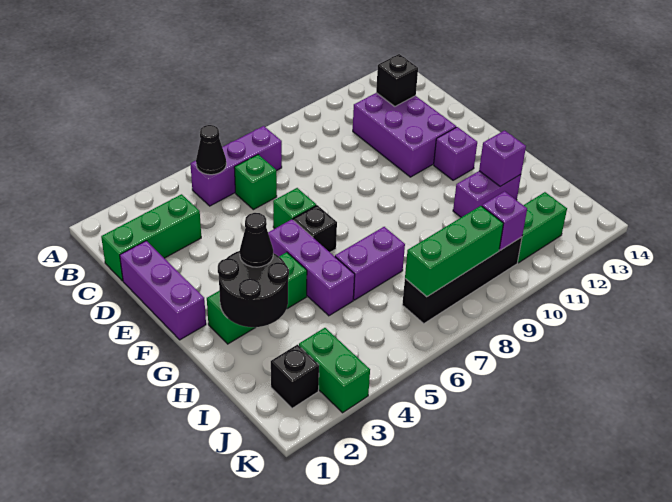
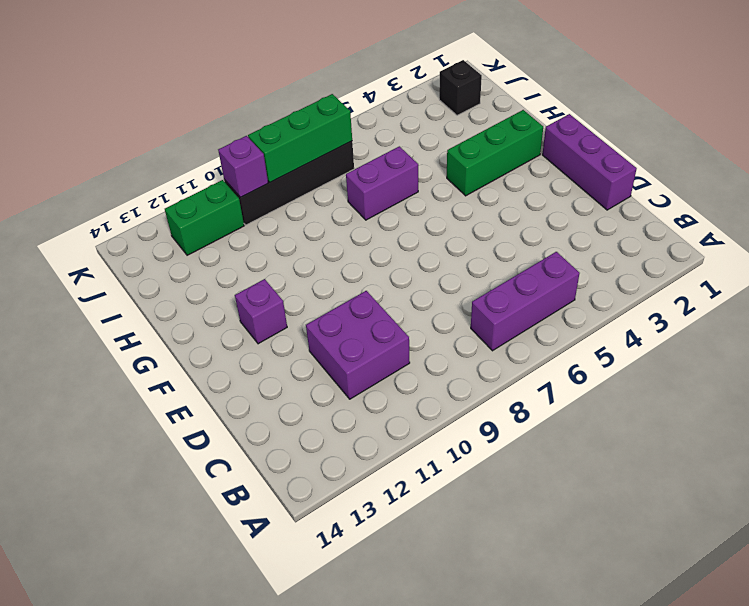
purple 2x2 brick [306,291,410,399] -> purple 2x3 brick [353,93,456,177]
none -> green 1x3 brick [101,194,201,281]
none -> green 1x1 brick [234,155,277,210]
none -> green 1x1 brick [273,188,316,229]

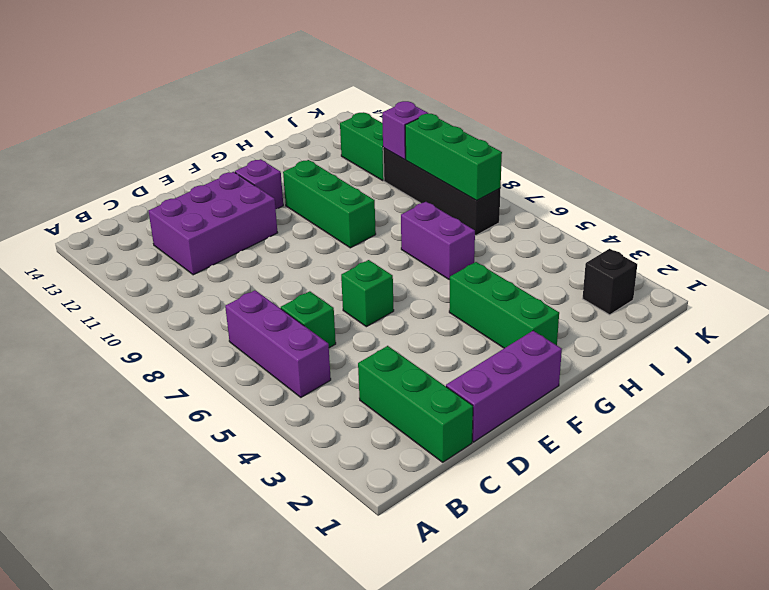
green 1x3 brick [283,160,376,248] -> none
none -> purple 1x3 brick [268,219,355,316]
none -> black 1x1 brick [293,205,337,252]
none -> purple 1x2 brick [453,171,521,217]

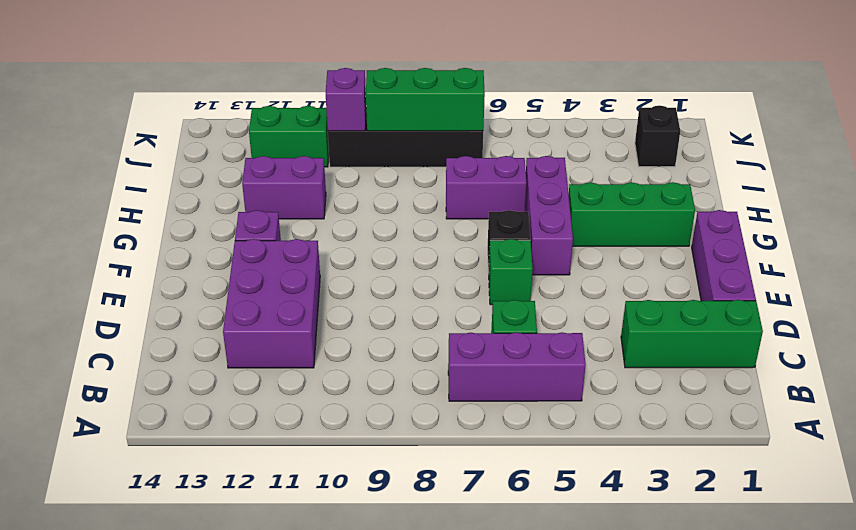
none -> green 1x2 brick [299,328,370,413]
none -> black 1x1 cone [196,125,226,175]
none -> black 1x1 brick [376,54,418,106]

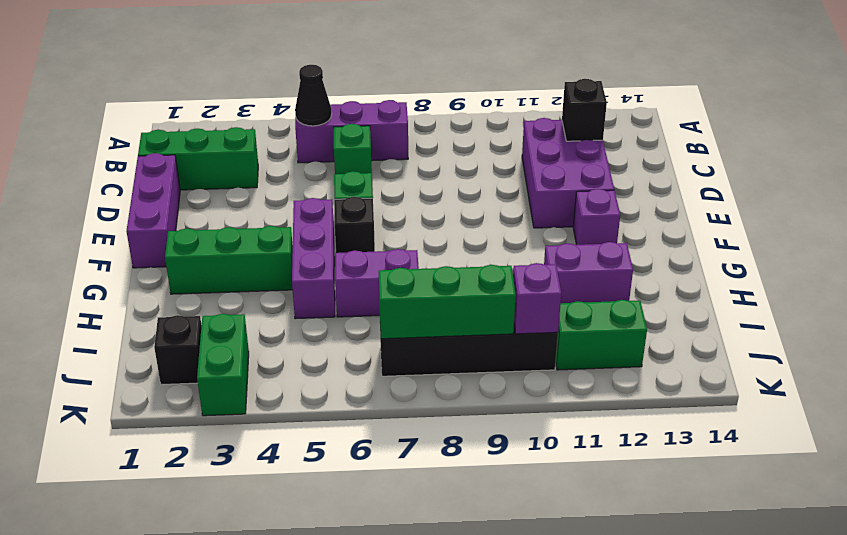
none -> black 2x2 round brick [218,251,289,327]
none -> purple 1x1 brick [479,130,526,186]
none -> black 1x1 cone [240,213,273,267]

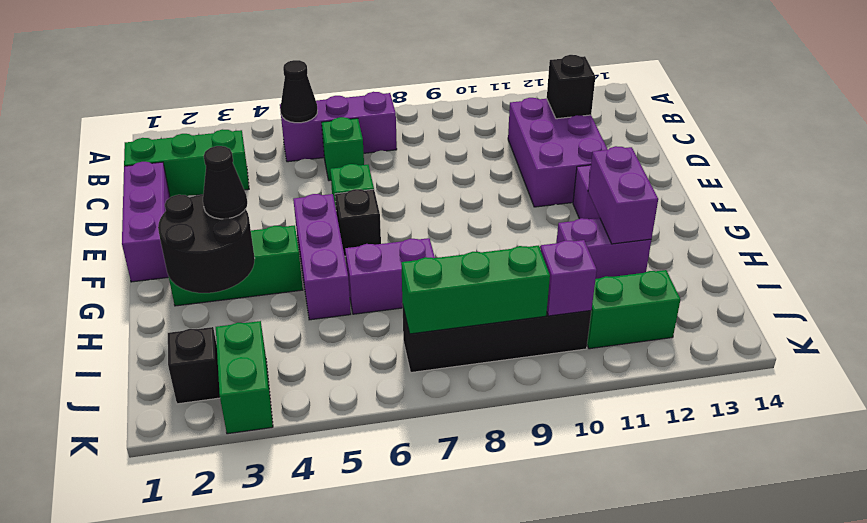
purple 1x2 brick [588,146,658,244] -> purple 1x1 brick [479,130,526,186]

